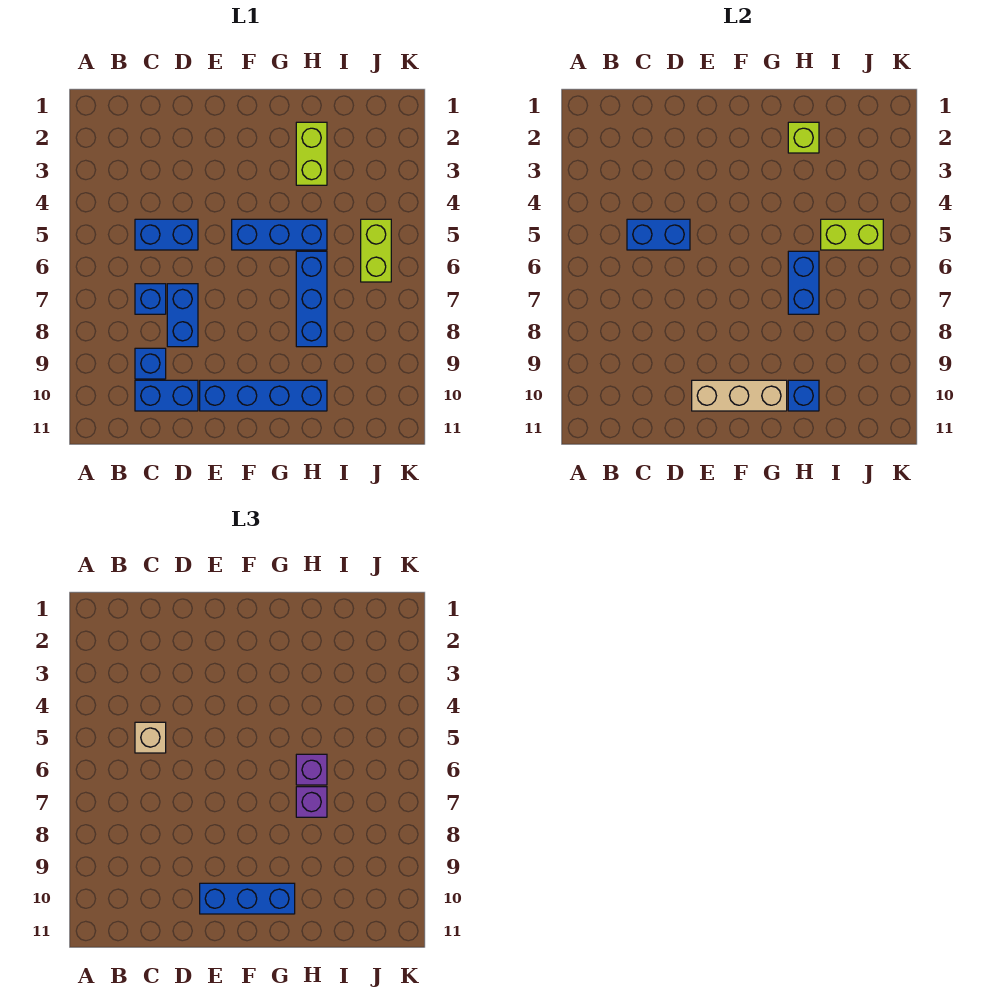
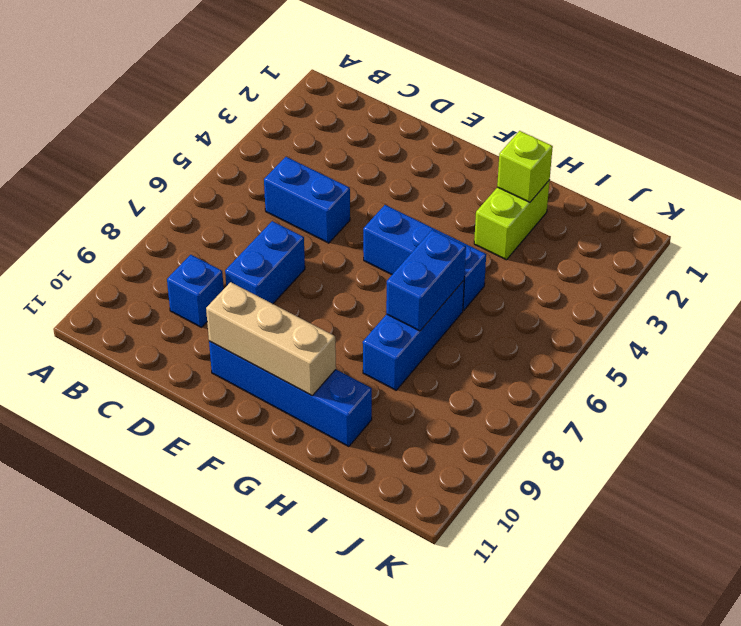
none -> blue 1x1 brick [135,284,166,314]
none -> blue 1x2 brick [135,380,198,411]
none -> lime 1x2 brick [361,219,391,282]

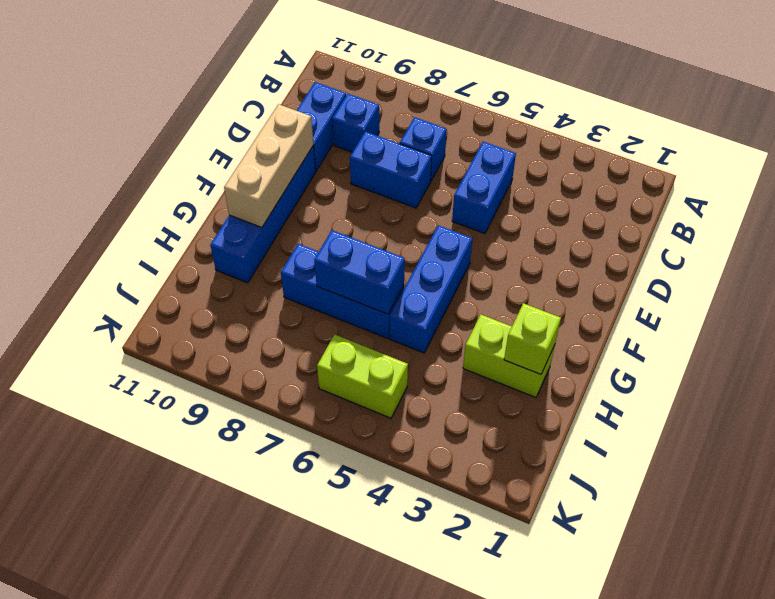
none -> blue 1x2 brick [627,219,690,250]
none -> blue 1x1 brick [788,380,819,411]
none -> lime 1x2 brick [821,219,883,250]

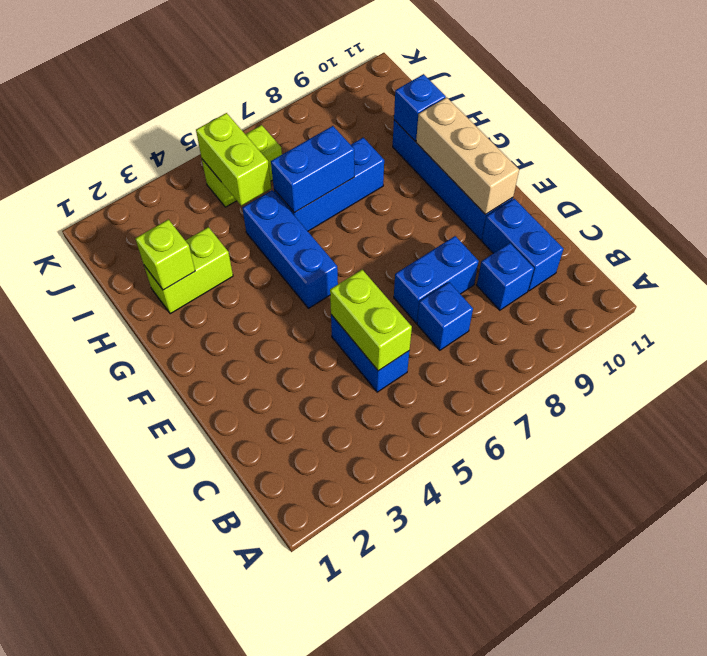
lime 1x2 brick [330,270,412,371] -> blue 1x2 brick [627,219,690,250]
none -> tan 1x1 brick [135,722,166,753]
none -> blue 1x3 brick [200,883,295,914]
none -> purple 1x1 brick [296,754,327,785]

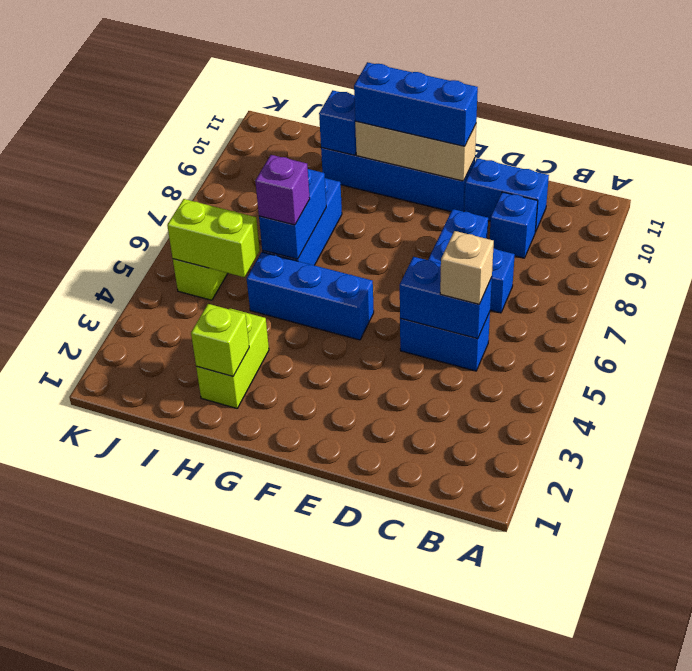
none -> purple 1x1 brick [296,787,327,817]

